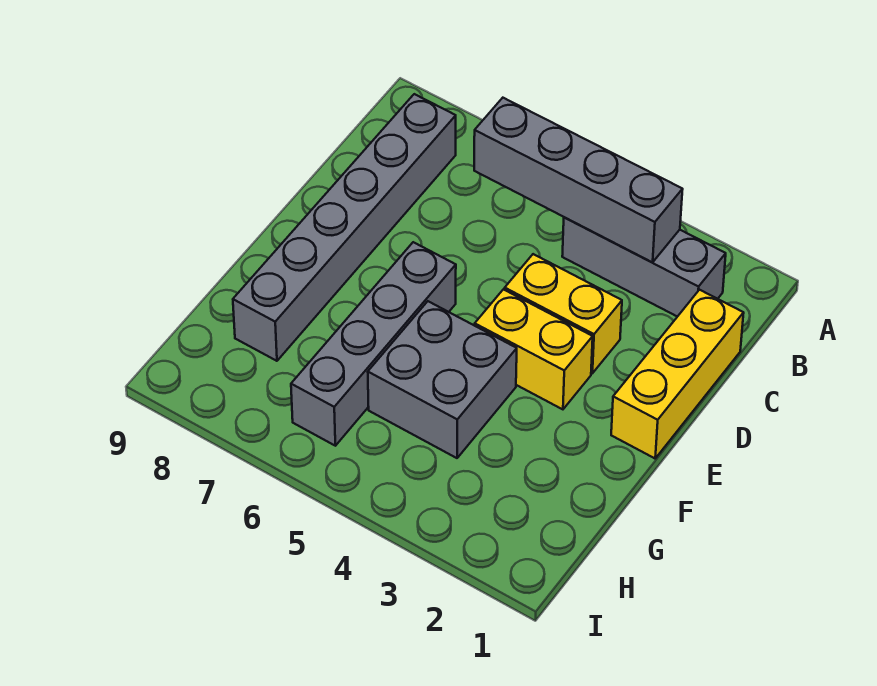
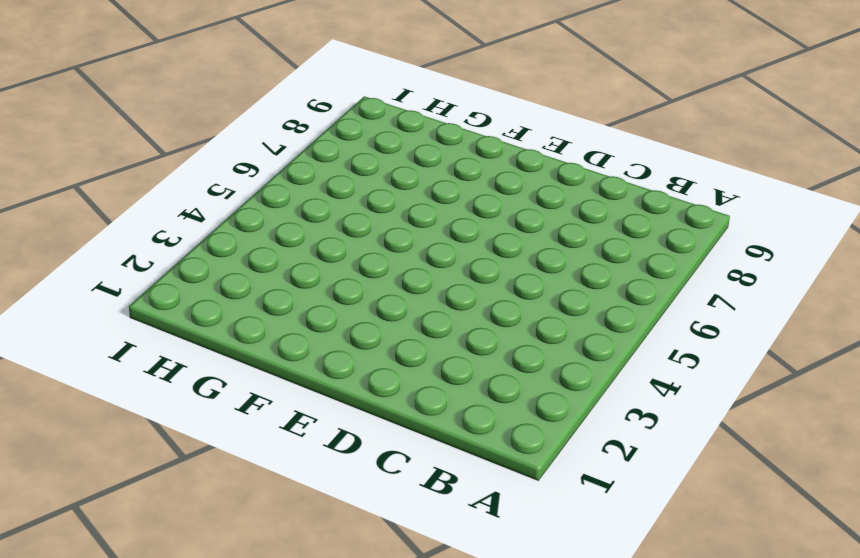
none -> grey 1x3 brick [562,217,726,317]
none -> grey 1x6 brick [233,94,456,361]

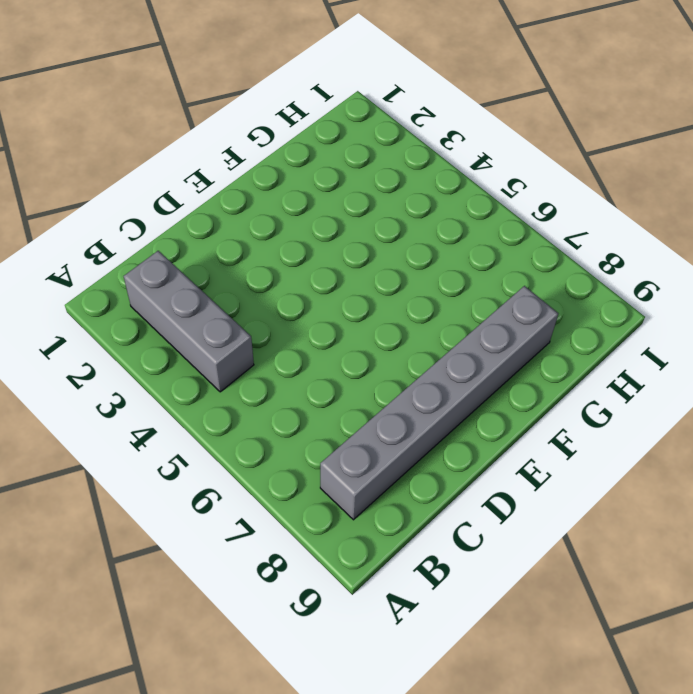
none -> yellow 1x3 brick [611,290,744,458]
none -> yellow 1x2 brick [505,254,622,373]

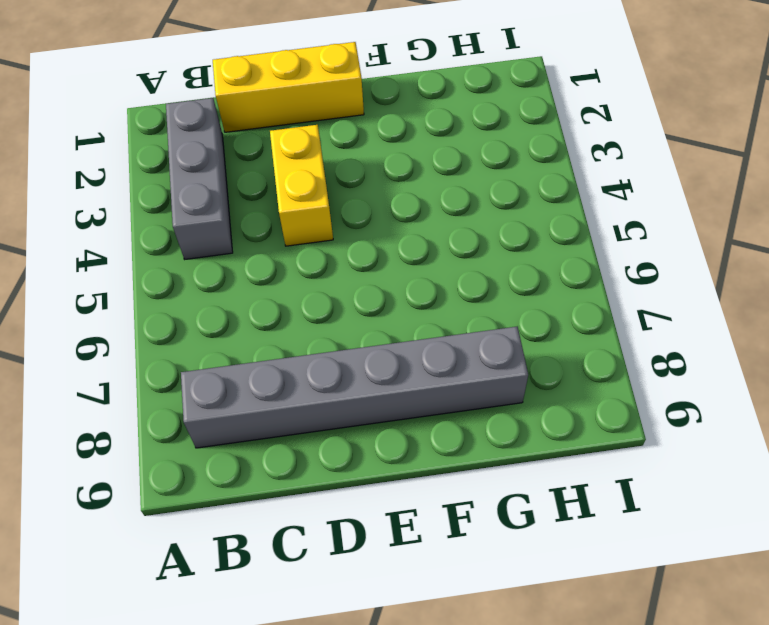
none -> yellow 1x2 brick [475,289,593,409]
none -> grey 1x4 brick [291,242,456,446]

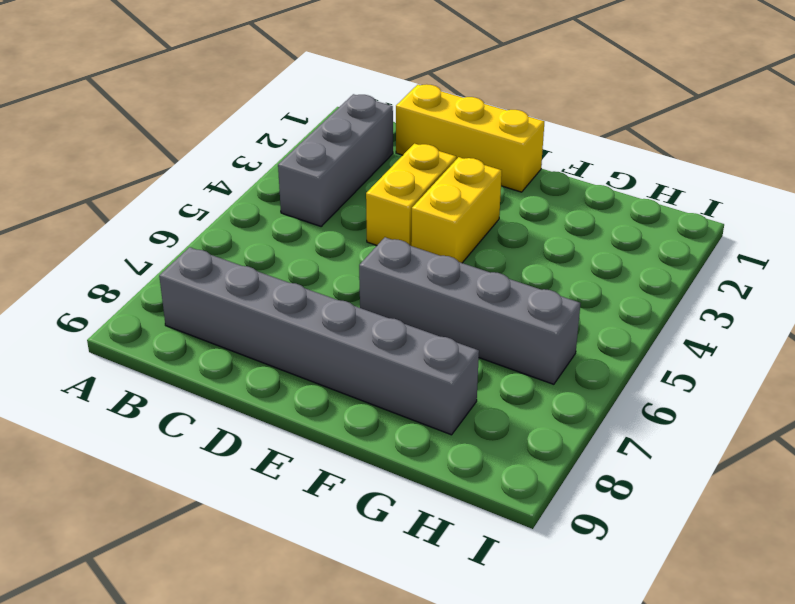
none -> grey 2x2 brick [368,301,517,458]
none -> grey 1x4 brick [474,98,683,262]

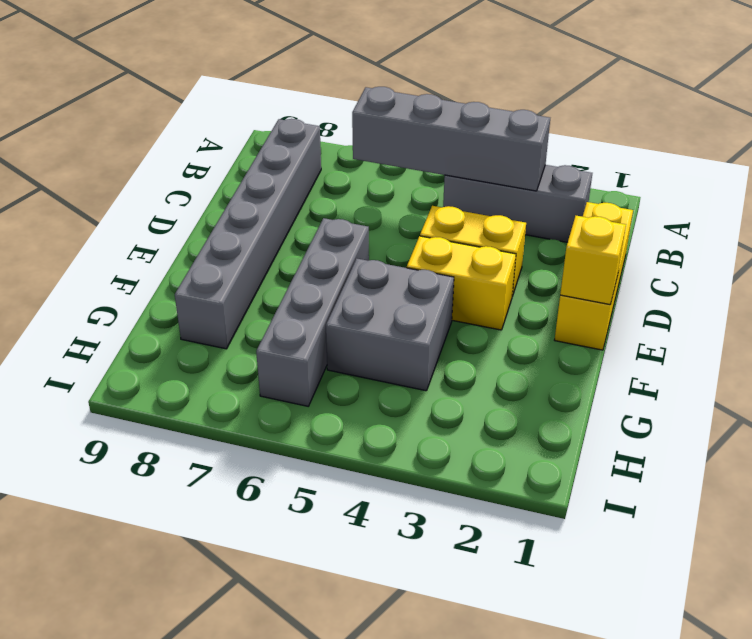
yellow 1x1 brick [560,216,626,304] -> none

